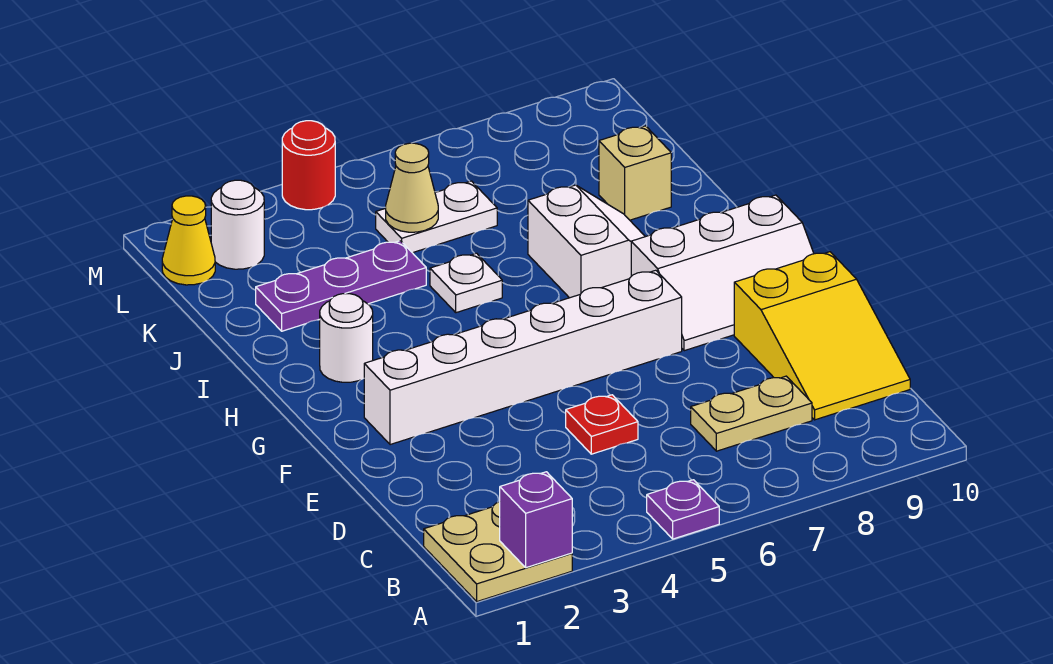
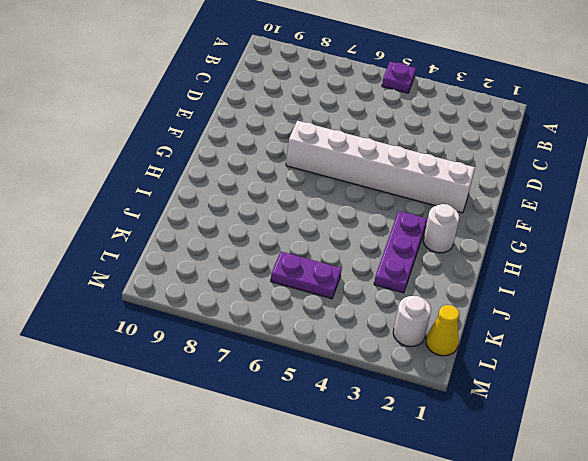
purple 1x3 plate [374,211,427,293] -> purple 1x3 plate turned to [256,241,426,331]
purple 1x2 plate [271,252,342,299] -> white 1x2 plate [376,181,497,253]
none -> tan 2x2 plate [424,502,572,602]
none -> tan 1x2 plate [691,376,812,451]
none -> yellow 2x3 slope [734,252,910,420]

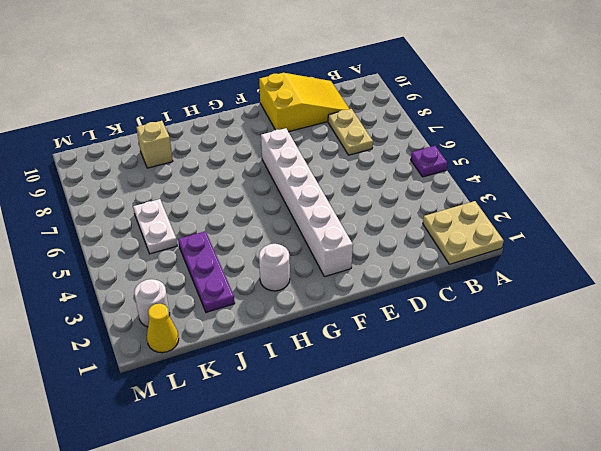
none -> red 1x1 plate [566,395,638,454]
none -> white 2x3 slope [631,195,814,351]
none -> white 2x2 slope [528,185,645,298]

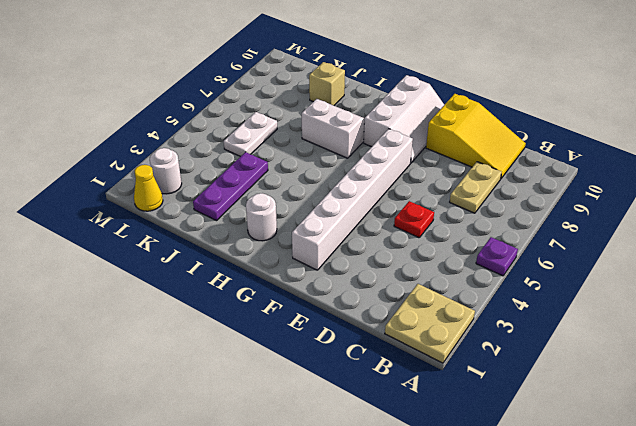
none -> white 1x1 plate [430,253,502,313]
none -> red 1x1 round brick [282,121,335,210]
none -> purple 1x1 brick [500,472,572,568]

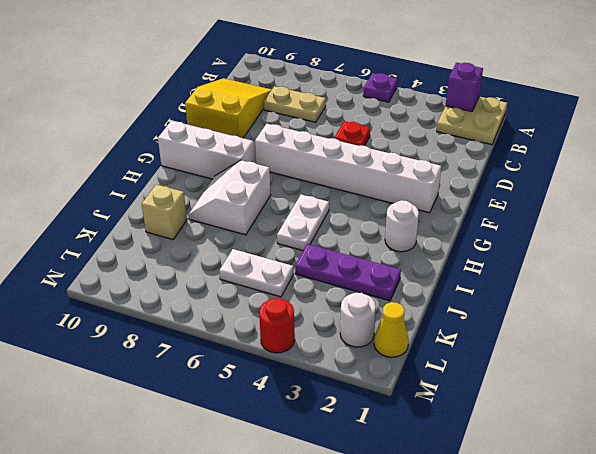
white 1x2 plate [277,194,329,250] -> white 1x1 plate [430,253,502,313]
none -> tan 1x1 cone [386,143,438,232]

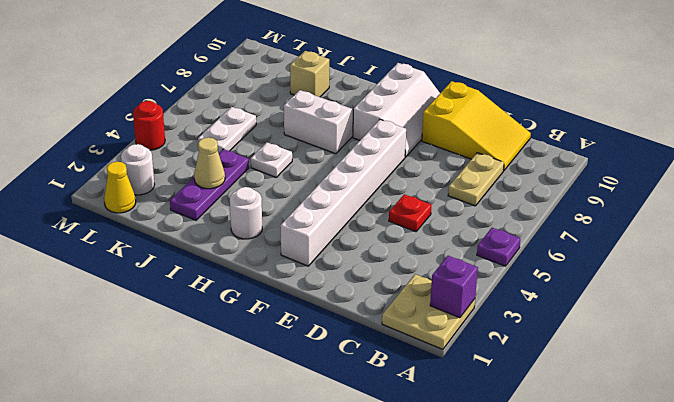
tan 1x1 cone [194,137,225,189] -> tan 1x1 cone moved to [386,143,438,232]

